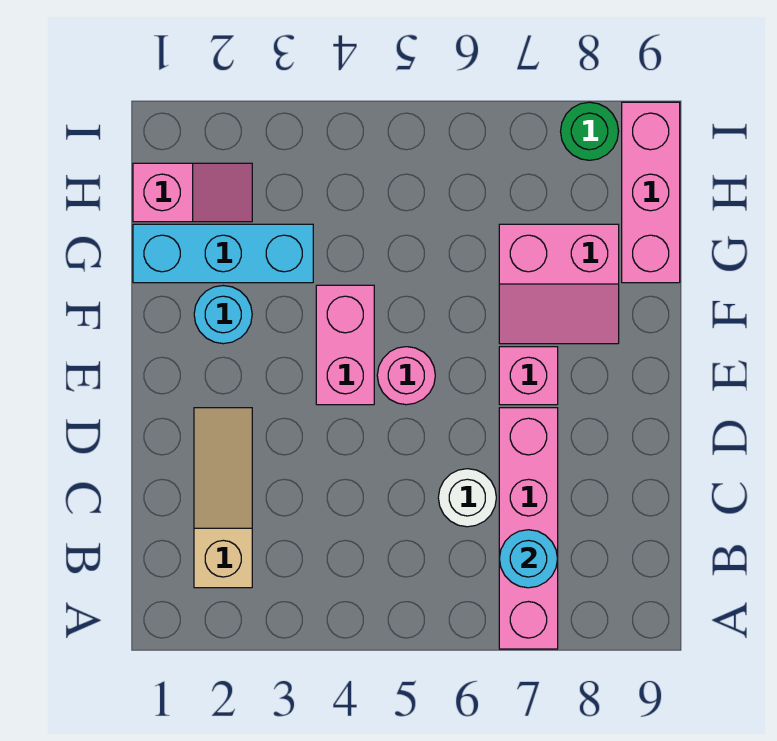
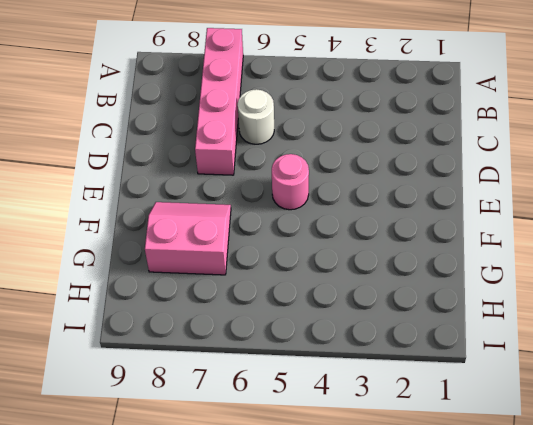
none -> tan 1x3 slope [194,408,252,588]
none -> pink 1x2 brick [316,285,374,405]
none -> pink 1x1 brick [499,347,558,405]

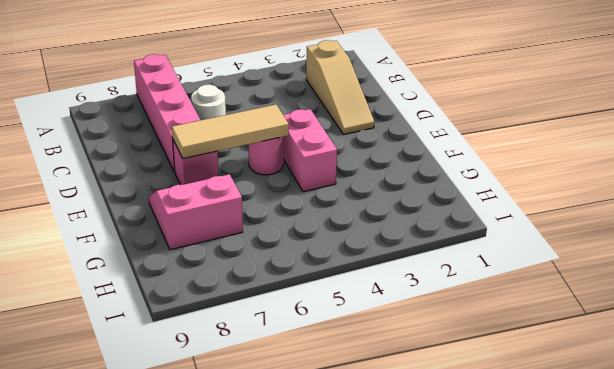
tan 1x3 tile [172,105,289,159] -> none
none -> cyan 1x1 round brick [194,286,252,344]
none -> cyan 1x3 brick [133,224,313,283]
none -> pink 1x3 brick [622,102,680,283]

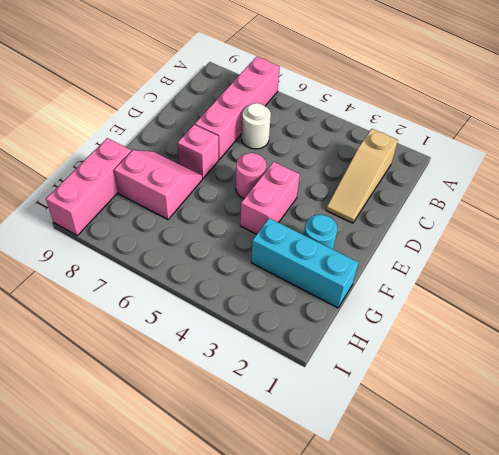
none -> pink 1x2 slope [133,163,252,222]
none -> green 1x1 round brick [561,102,619,160]
none -> cyan 1x1 round brick [499,530,558,588]

